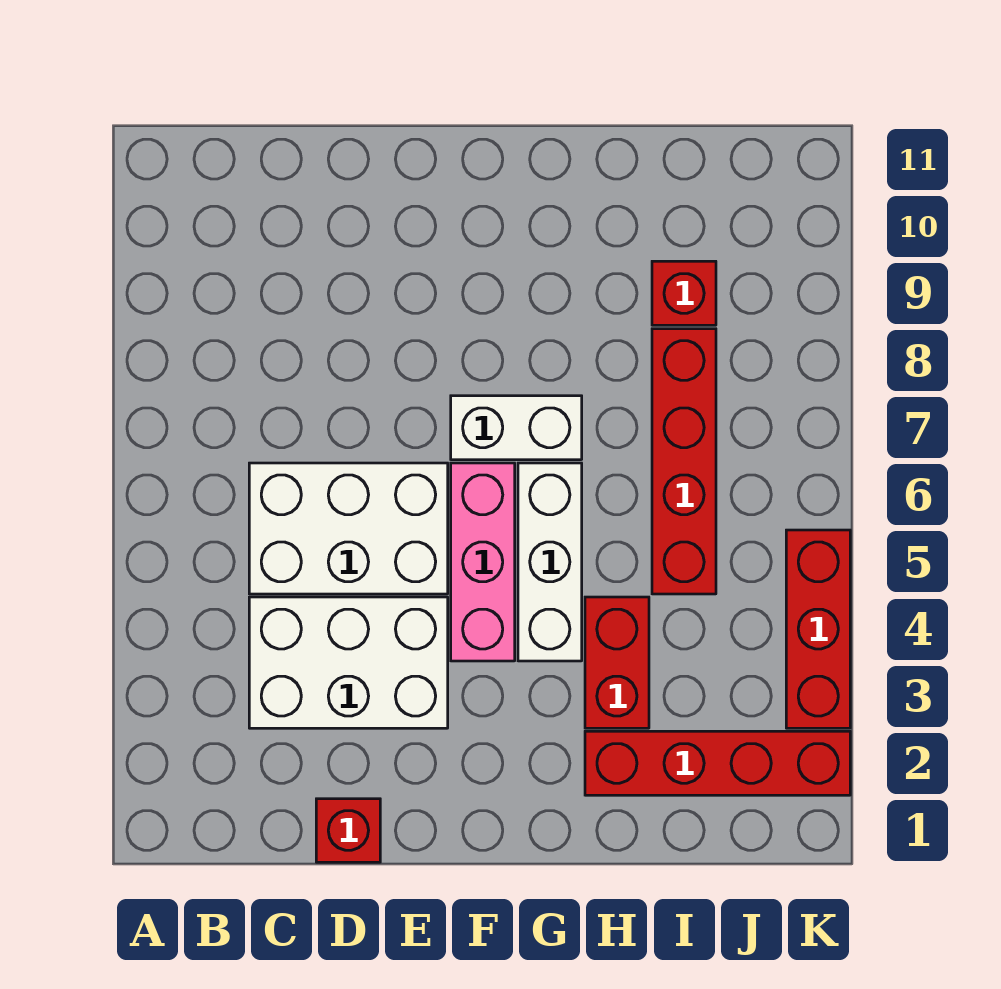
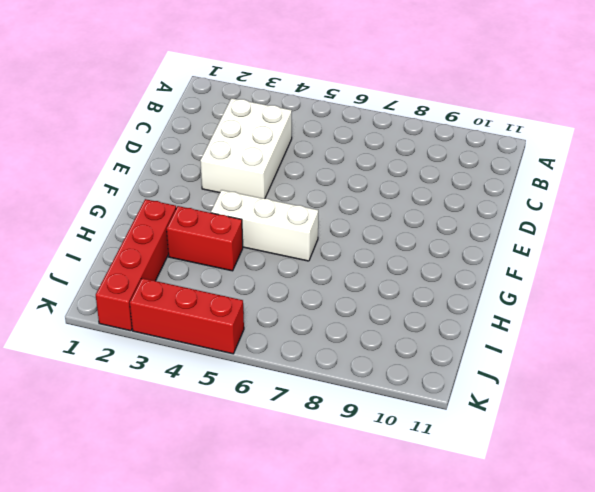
none -> white 2x3 brick [249,463,448,594]
none -> red 1x1 brick [316,799,380,862]

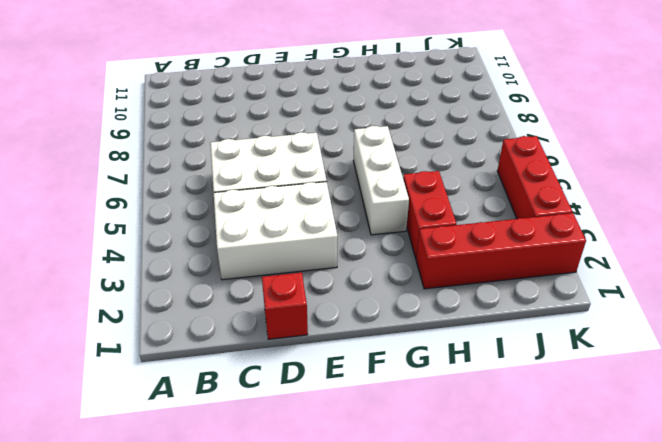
none -> pink 1x3 brick [451,463,515,661]
none -> white 1x2 brick [451,396,582,460]

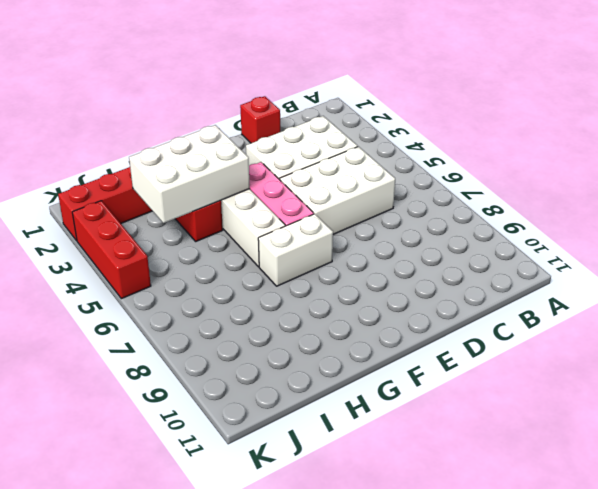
white 2x3 brick [129,125,250,223] -> none
none -> red 1x4 brick [652,329,716,594]
none -> red 1x1 brick [652,261,716,325]

